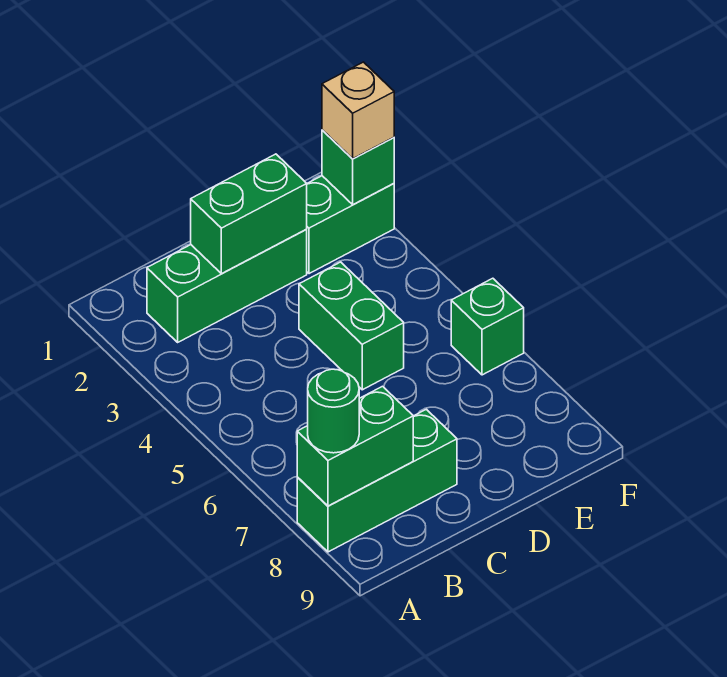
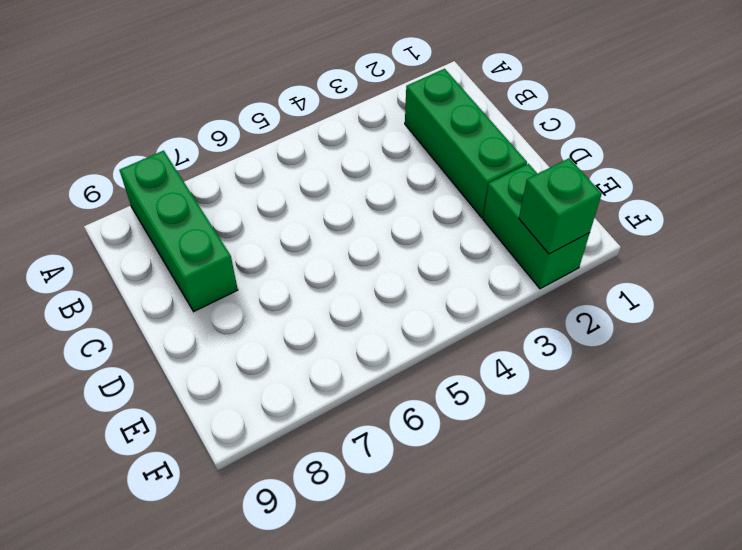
none -> green 1x2 brick [299,262,404,390]
none -> green 1x1 brick [451,278,524,375]

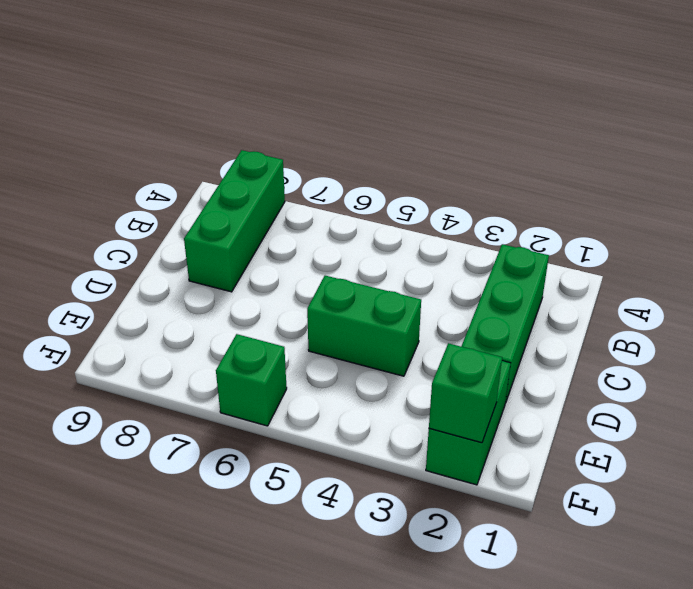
none -> green 1x2 brick [297,386,413,506]
none -> green 1x2 brick [191,154,307,274]

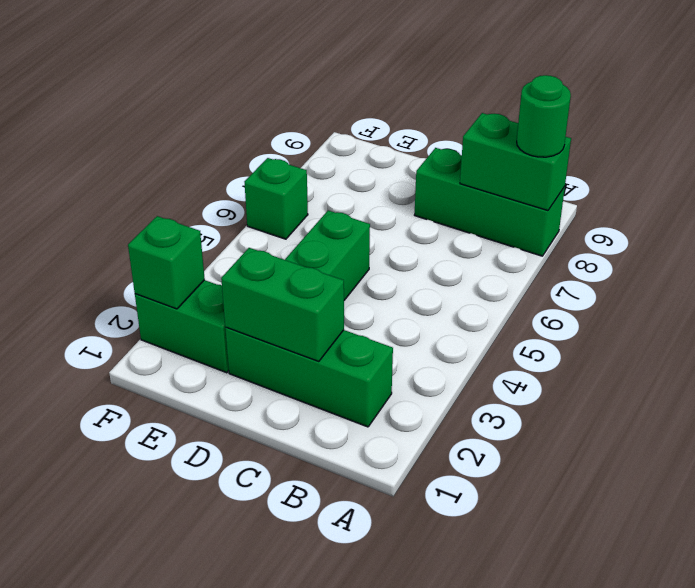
none -> tan 1x1 brick [322,62,394,159]

